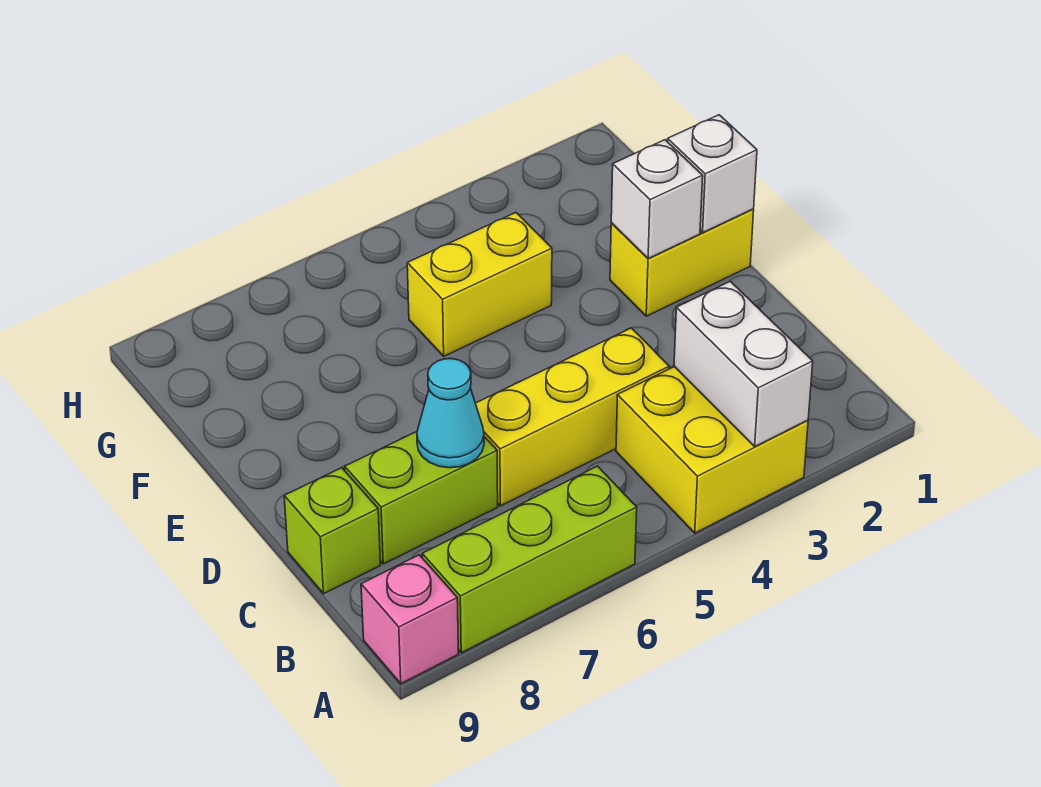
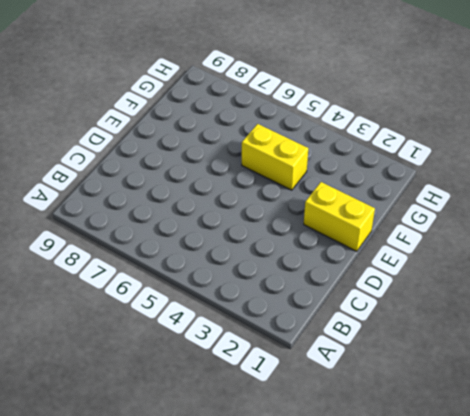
none -> yellow 2x2 brick [616,367,808,533]
none -> lime 1x3 brick [422,466,637,653]
none -> pink 1x1 brick [361,555,458,684]

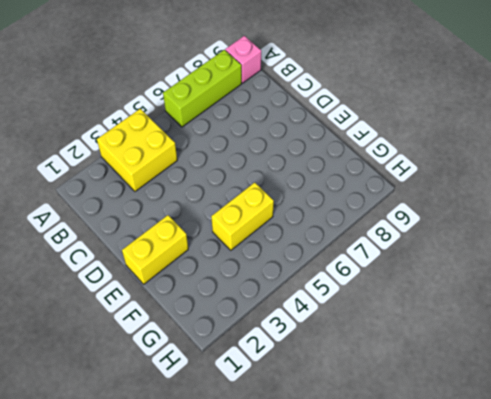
none -> yellow 1x3 brick [475,328,669,506]
none -> lime 1x2 brick [345,432,498,564]
none -> lime 1x1 brick [284,468,380,594]

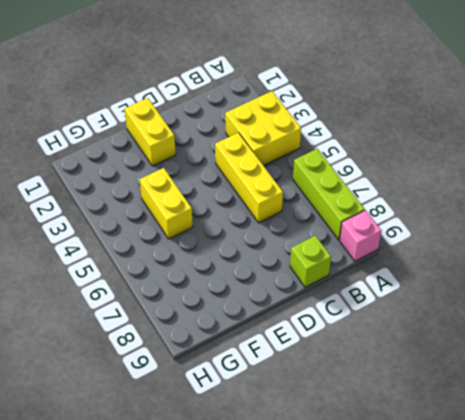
none -> lime 1x2 brick [345,432,498,564]
none -> white 1x2 brick [674,281,813,446]
none -> cyan 1x1 cone [417,359,484,468]

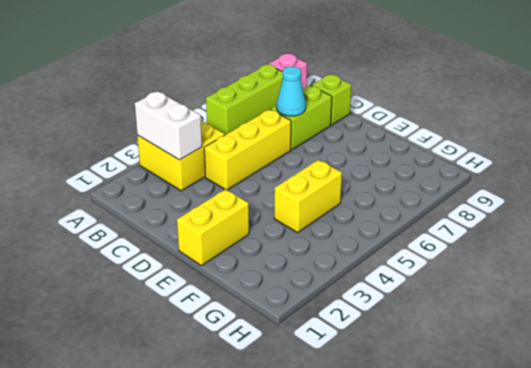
none -> white 1x1 brick [667,115,757,233]
none -> white 1x1 brick [611,140,703,259]

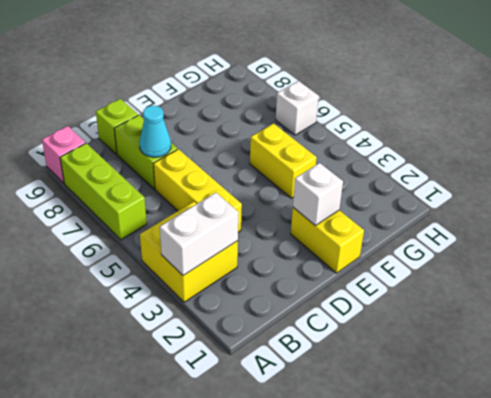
white 1x1 brick [276,81,319,135] -> white 1x1 brick moved to [667,115,757,233]

